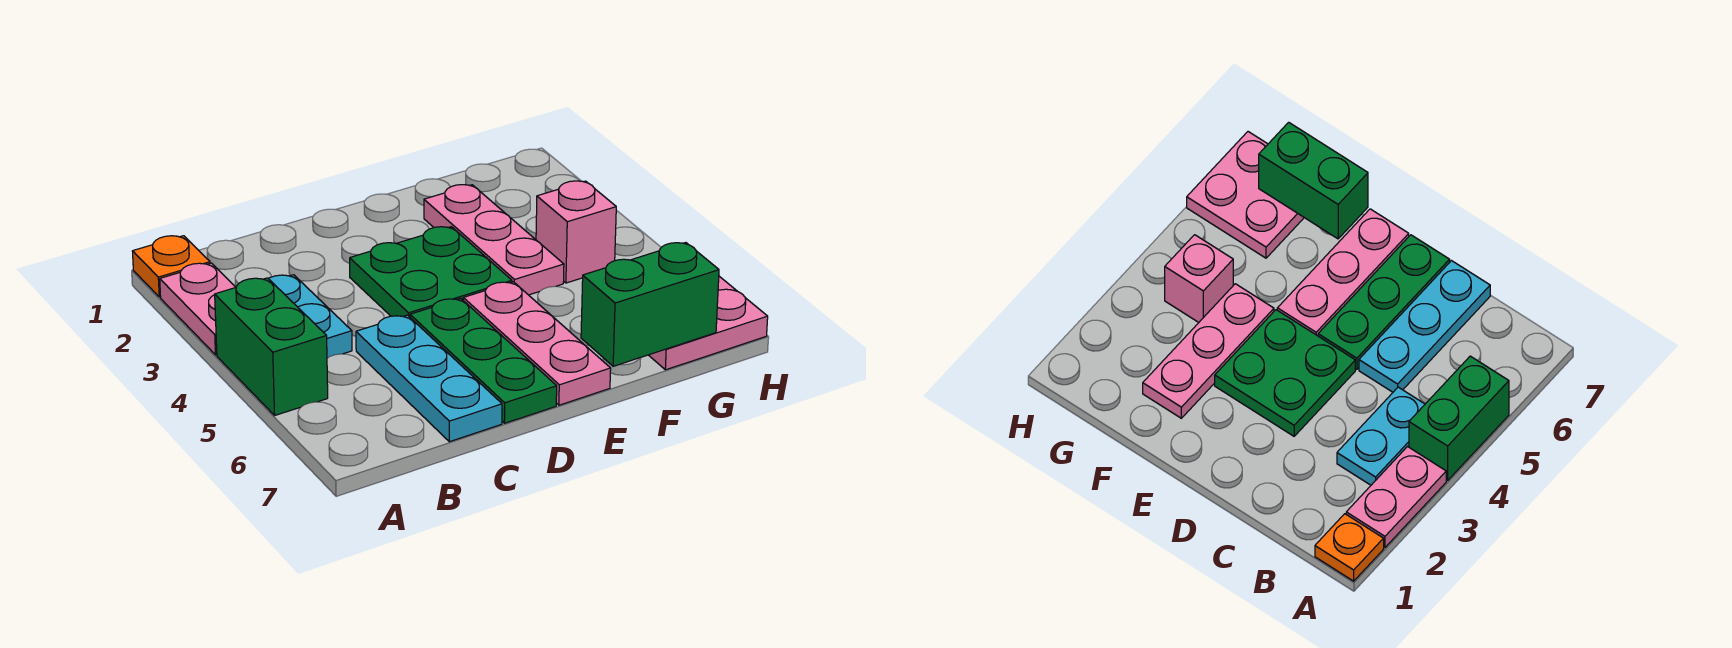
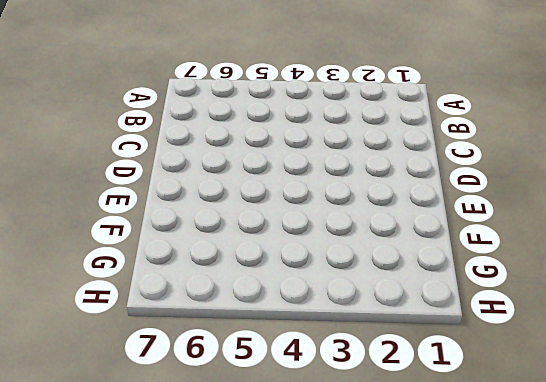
none -> orange 1x1 plate [132,236,210,297]
none -> pink 1x2 plate [160,263,236,355]
none -> green 1x2 brick [215,278,328,415]

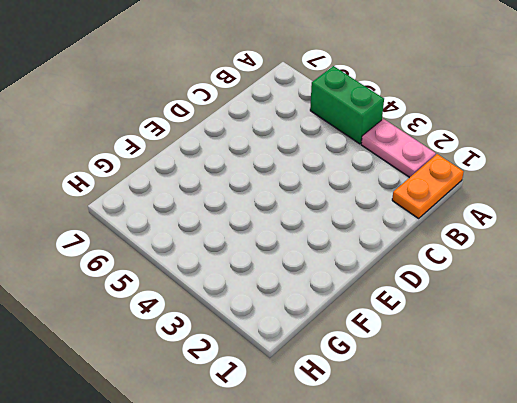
orange 1x2 plate [392,154,464,218] -> orange 1x1 plate [132,236,210,297]
none -> cyan 1x2 plate [269,275,352,358]
none -> cyan 1x3 plate [356,315,502,442]
none -> green 2x2 plate [350,227,512,317]

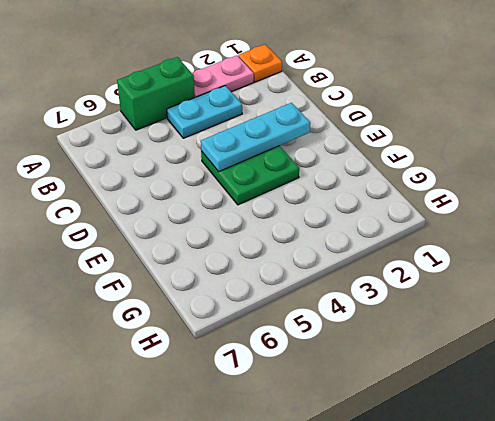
cyan 1x3 plate [201,103,310,172] -> cyan 1x3 plate moved to [356,315,502,442]
none -> green 1x3 plate [410,298,557,423]
none -> pink 1x3 plate [463,282,611,405]
none -> pink 1x3 plate [424,185,564,295]

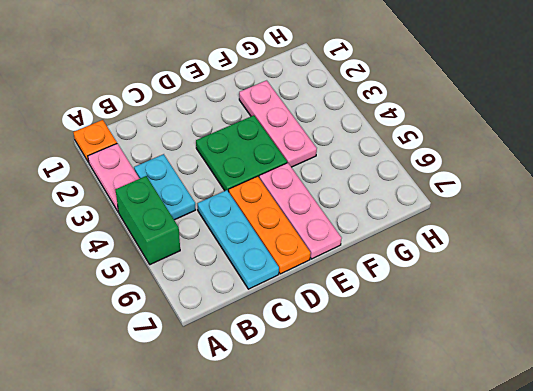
orange 1x3 plate [229,176,311,274] -> green 1x3 plate [410,298,557,423]
none -> pink 1x1 brick [536,181,616,283]
none -> pink 2x2 plate [649,276,768,370]
none -> green 1x2 brick [581,243,719,366]

